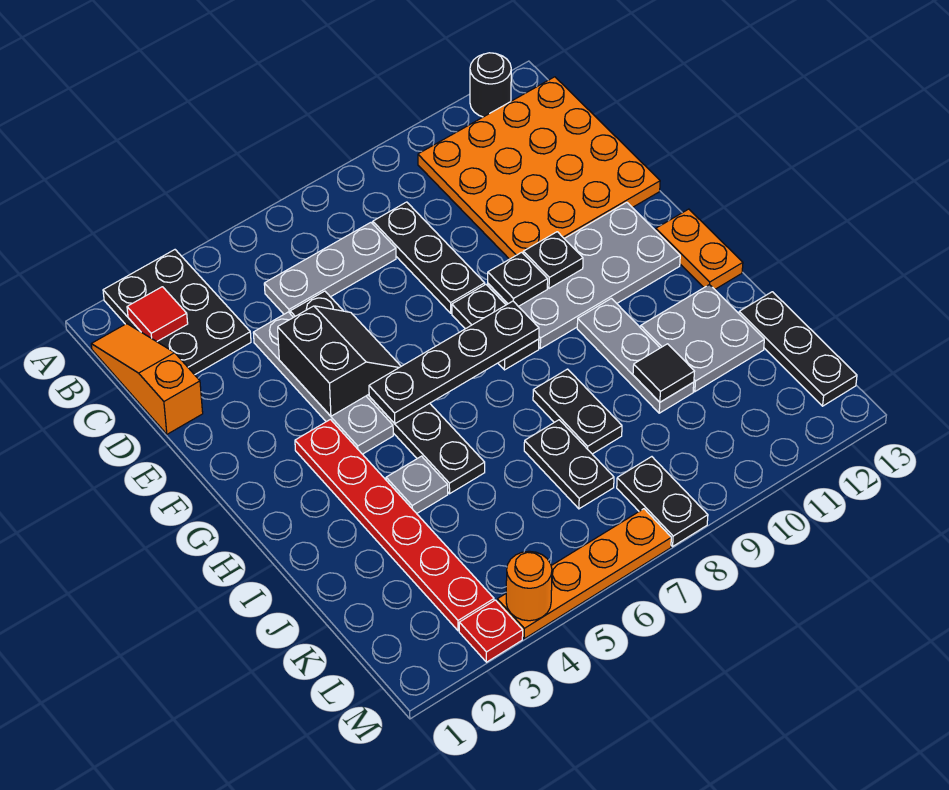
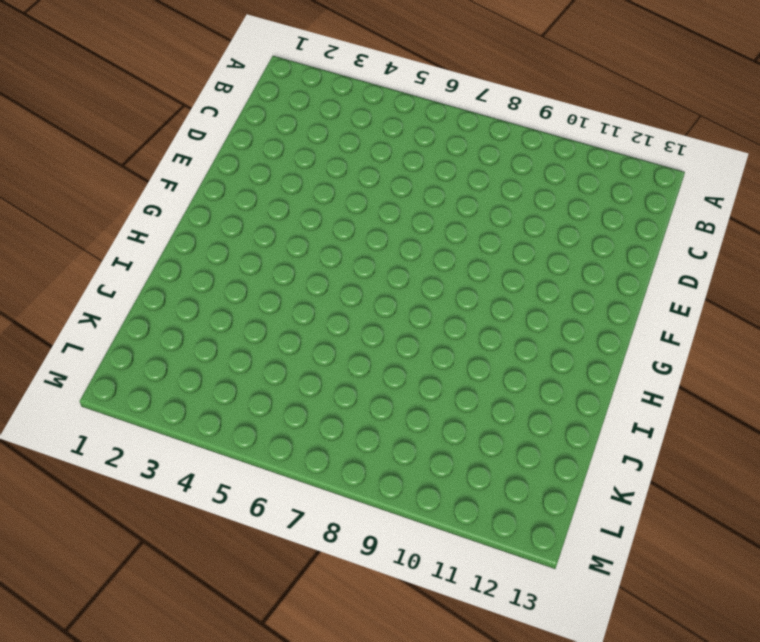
none -> black 2x3 plate [103,250,251,375]
none -> black 1x1 round brick [470,53,511,117]
none -> orange 1x3 slope [91,324,203,434]

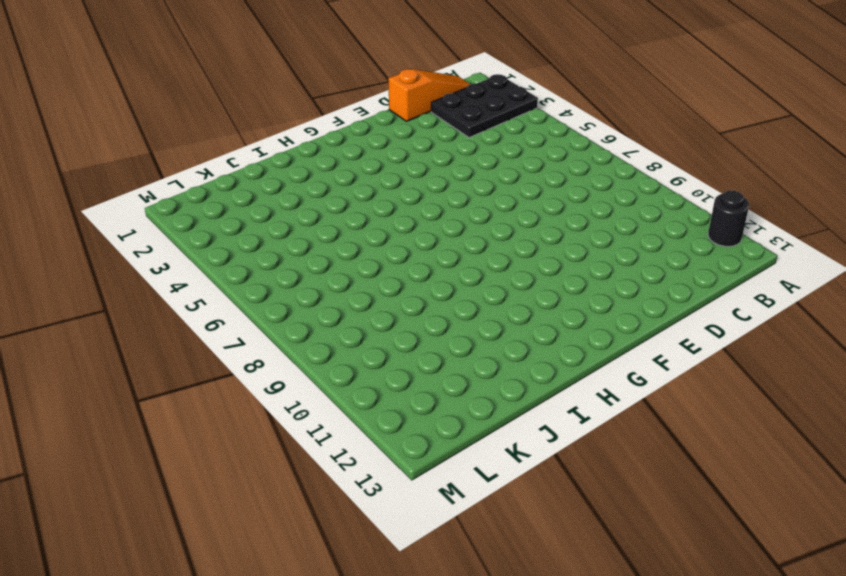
none -> orange 4x4 plate [418,77,660,259]
none -> grey 1x3 plate [264,223,396,314]
none -> black 1x3 plate [373,202,485,313]

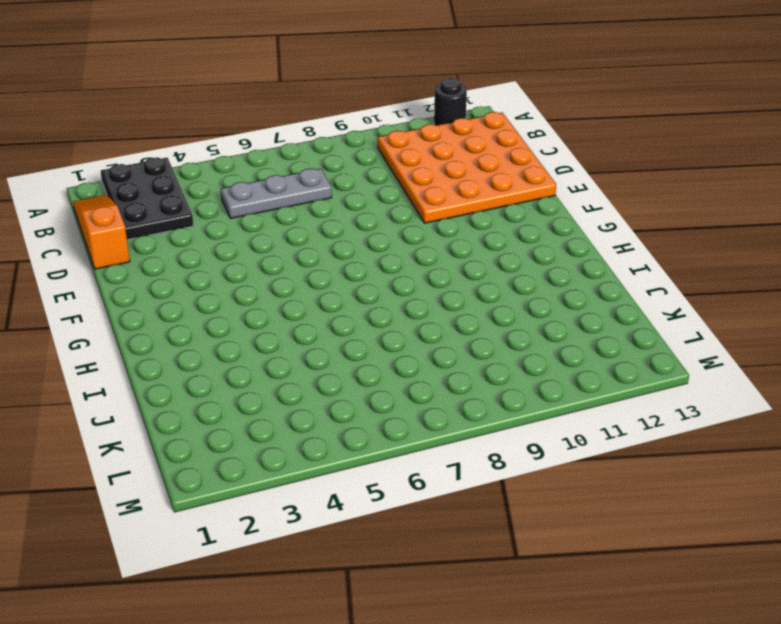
none -> black 1x3 plate [373,202,485,313]
none -> grey 1x4 plate [253,312,393,454]
none -> black 1x6 plate [290,291,485,494]

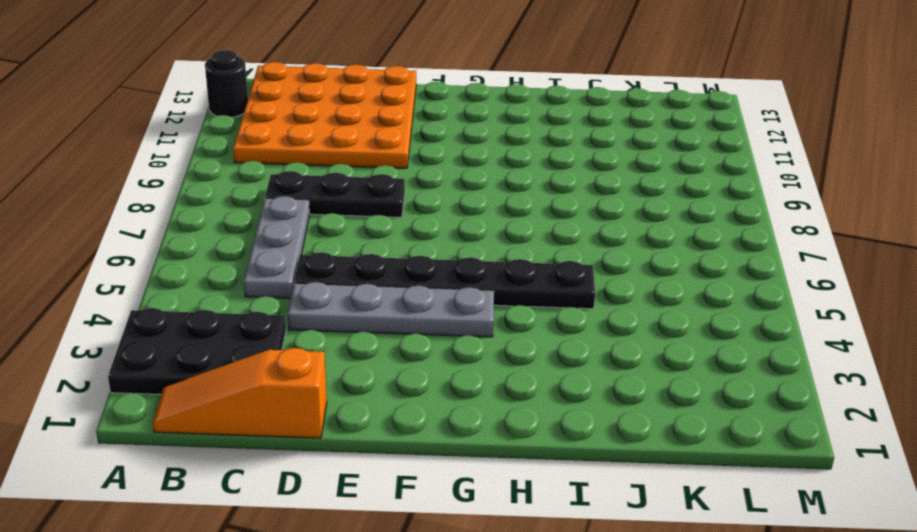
none -> black 1x2 plate [452,285,539,370]
none -> grey 2x4 plate [488,202,680,349]
none -> red 1x6 plate [295,419,494,631]

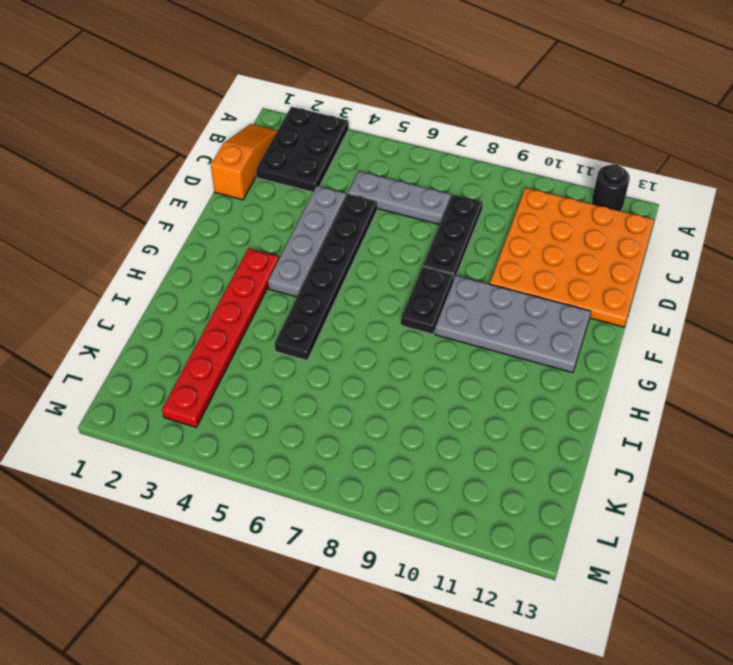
none -> orange 1x2 plate [656,209,743,289]
none -> grey 1x3 plate [577,298,694,413]
none -> grey 1x1 plate [386,456,448,513]

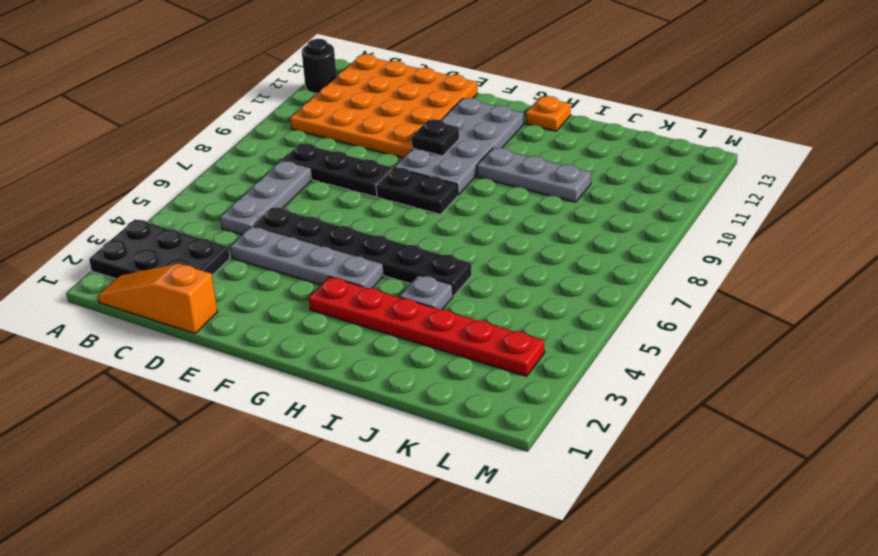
orange 1x1 plate [526,96,571,131] -> orange 1x2 plate [656,209,743,289]
none -> black 1x2 plate [533,369,622,454]
none -> grey 2x2 plate [641,285,764,391]
none -> black 1x2 plate [524,420,614,509]

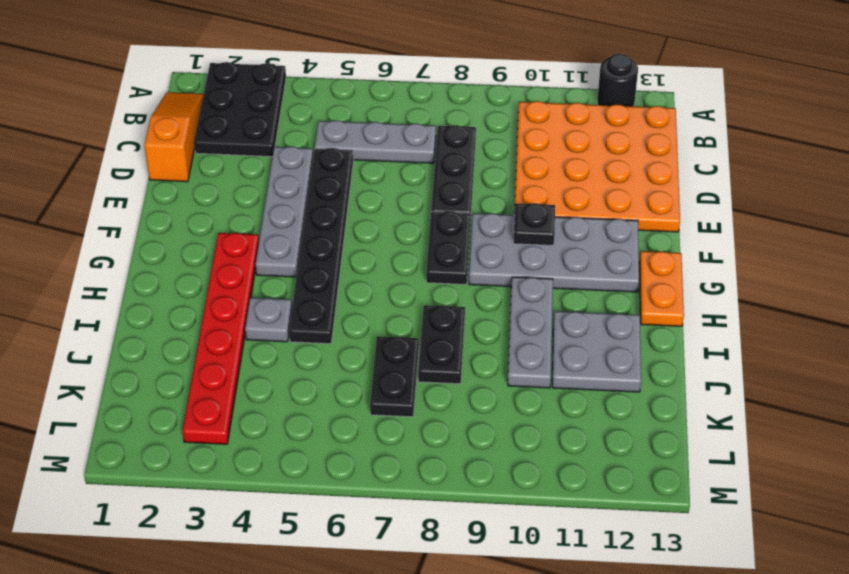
none -> black 1x3 plate [739,292,857,406]
none -> black 1x2 plate [617,457,708,546]
none -> red 1x1 plate [459,600,523,662]

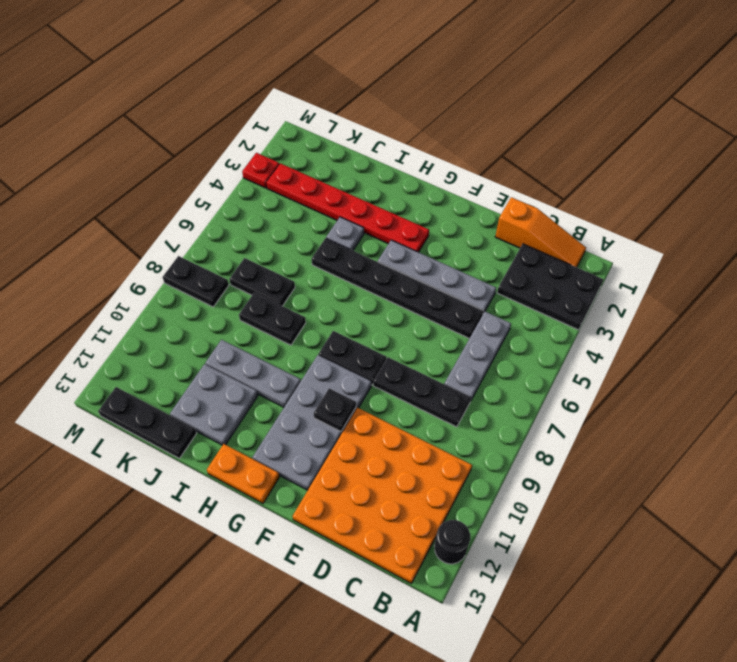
none -> orange 1x4 plate [497,509,671,639]
none -> red 1x1 tile [127,287,188,342]
none -> black 2x2 slope [278,306,401,416]

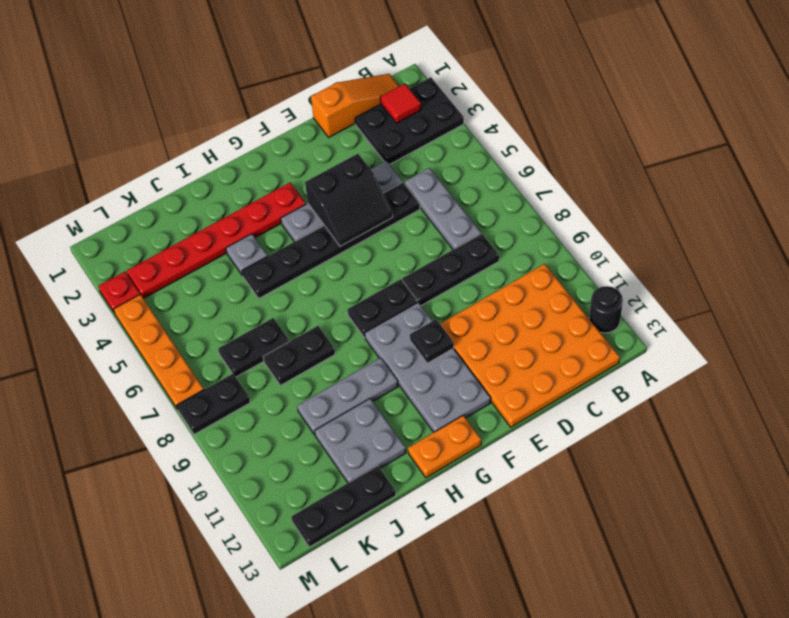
none -> black 1x1 plate [488,252,548,306]
none -> black 1x4 plate [369,301,539,424]
none -> black 1x1 tile [633,344,695,402]

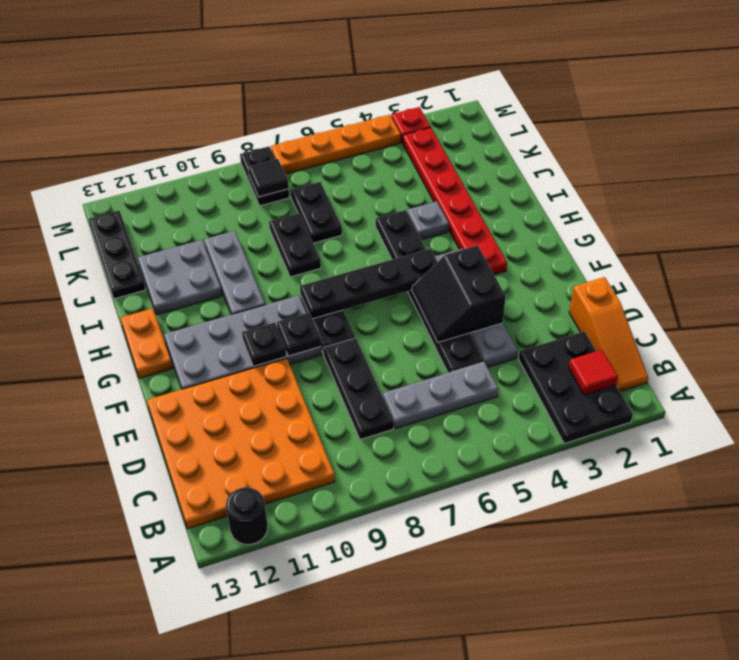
black 1x1 tile [248,159,289,197] -> black 1x1 tile moved to [633,344,695,402]
none -> orange 1x1 round brick [506,551,552,621]

